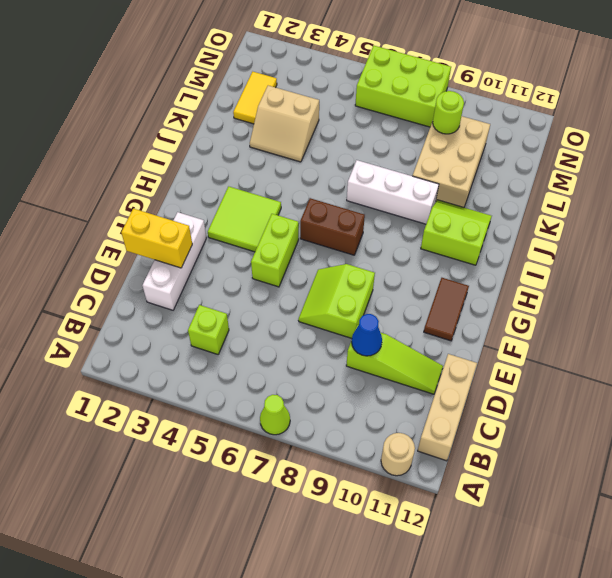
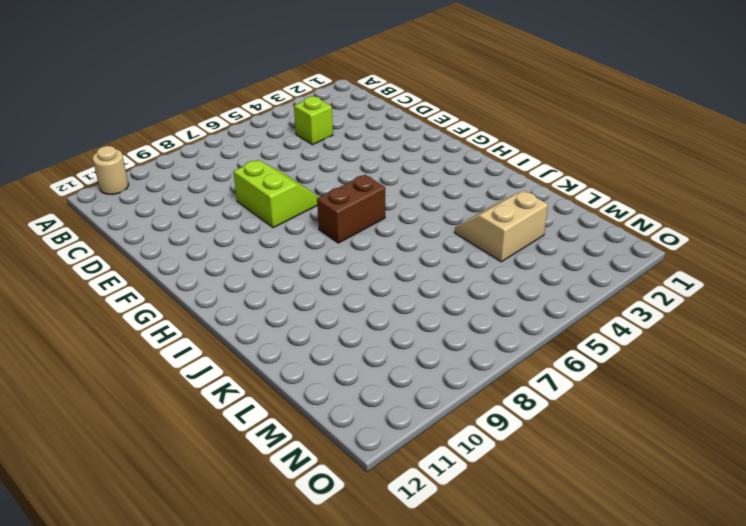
none -> lime 1x1 cone [260,395,290,435]
none -> tan 1x3 brick [418,354,477,461]
none -> white 1x3 brick [143,212,206,310]

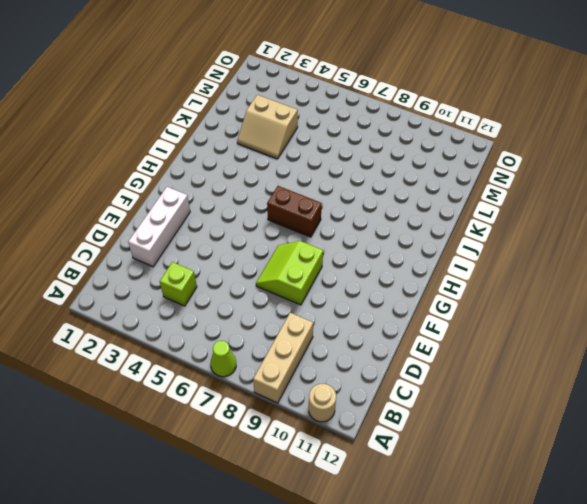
tan 1x3 brick [253,313,313,403] -> tan 1x3 brick moved to [418,354,477,461]
none -> lime 1x3 slope [346,325,443,394]
none -> lime 1x2 brick [251,214,299,287]
none -> brown 1x2 tile [424,278,469,341]

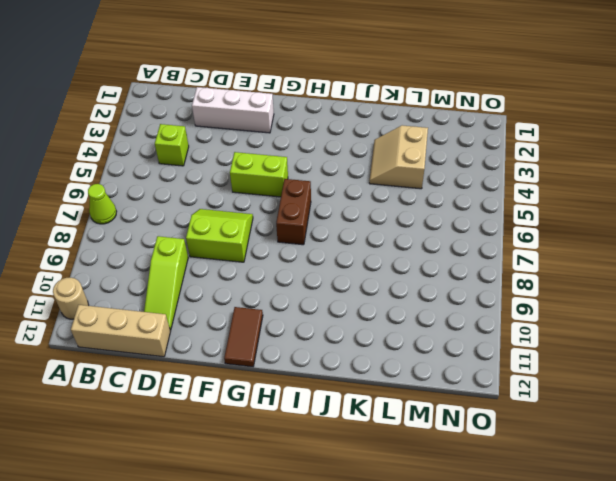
brown 1x2 tile [224,307,263,367] -> brown 1x2 tile turned to [424,278,469,341]
none -> lime 2x2 tile [208,186,281,252]
none -> lime 2x2 slope [421,200,492,265]
none -> white 1x3 brick [347,160,439,224]

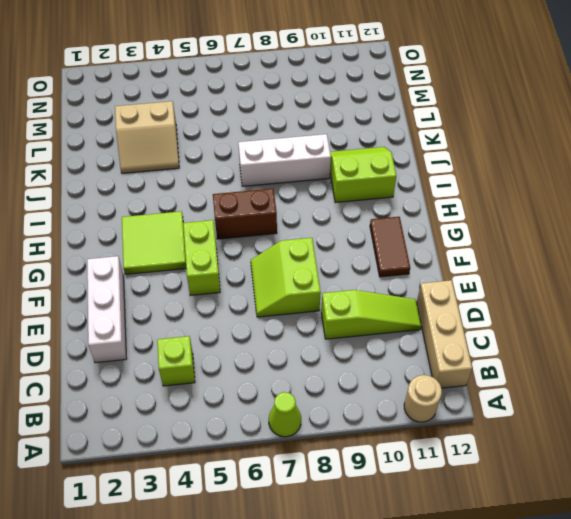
none -> tan 2x3 brick [413,116,490,207]
none -> yellow 1x2 tile [233,72,277,124]
none -> lime 2x3 brick [355,46,451,127]

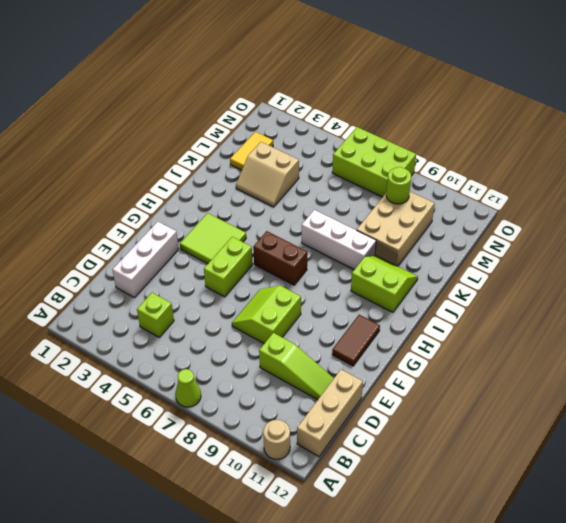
none -> blue 1x1 cone [352,314,382,356]
none -> yellow 1x2 brick [121,209,192,268]

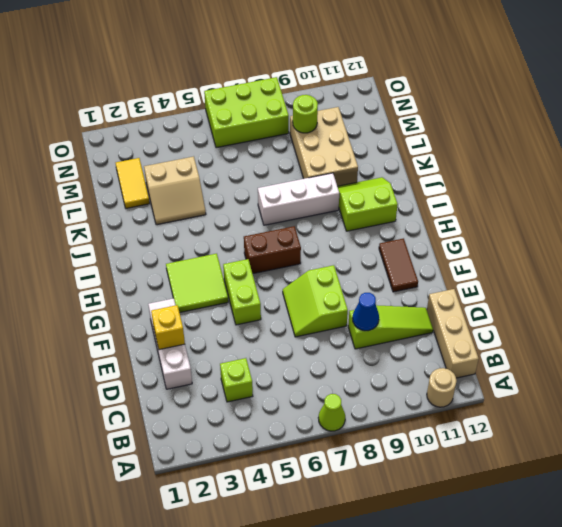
yellow 1x1 brick [151,305,185,350] -> yellow 1x2 brick [121,209,192,268]

